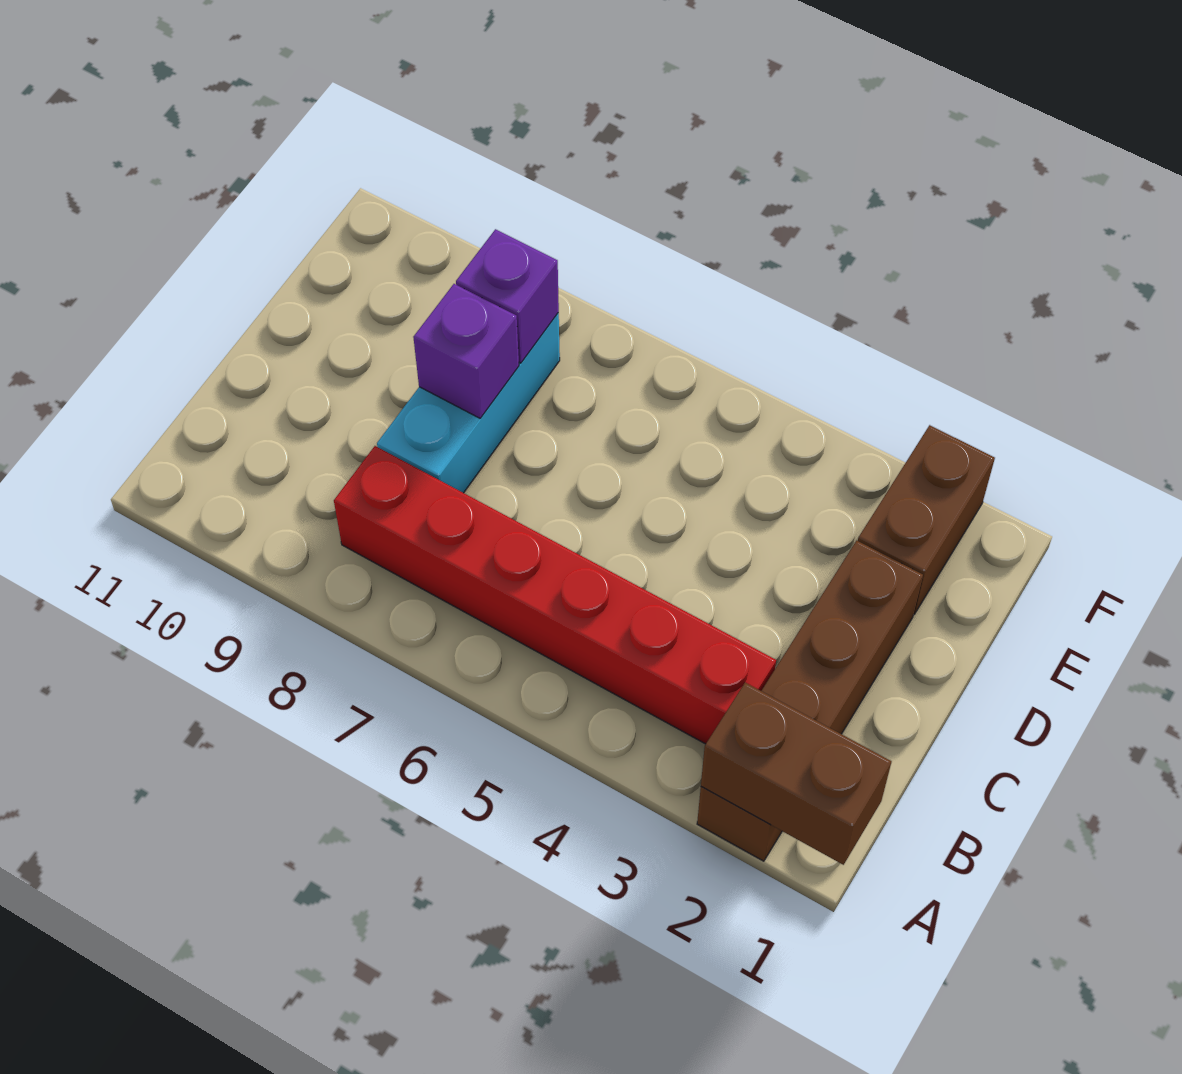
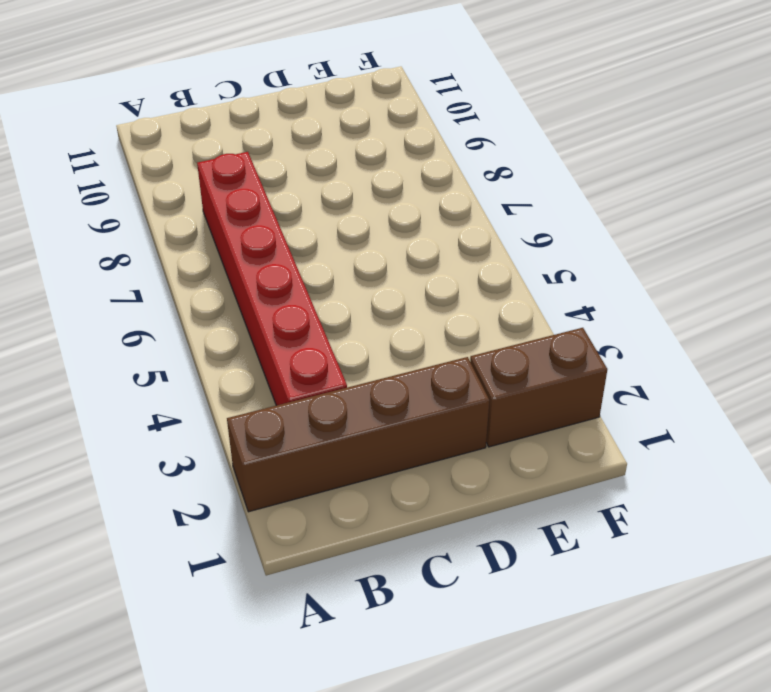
none -> cyan 1x3 brick [377,313,560,493]
none -> brown 1x2 brick [701,683,892,865]

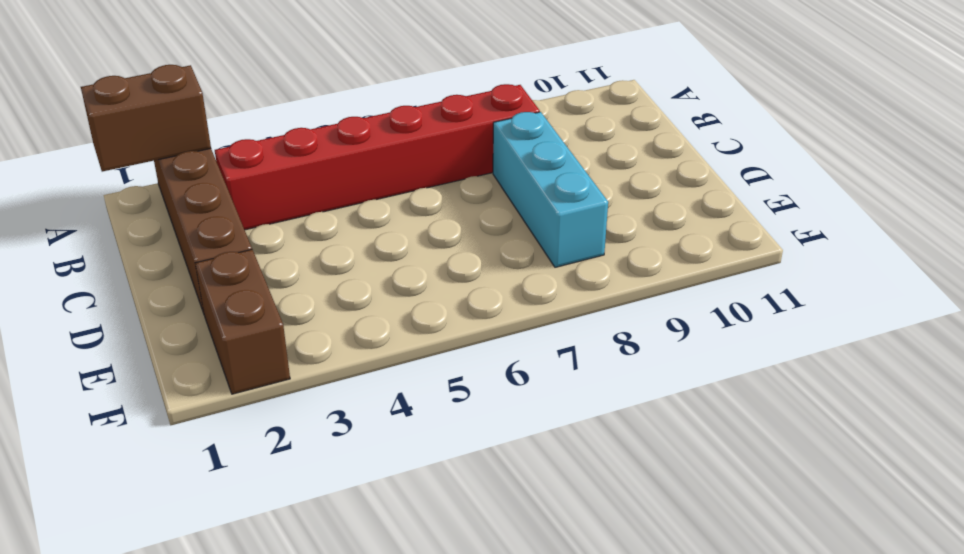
none -> purple 1x1 brick [413,284,519,418]
none -> purple 1x1 brick [456,229,559,363]

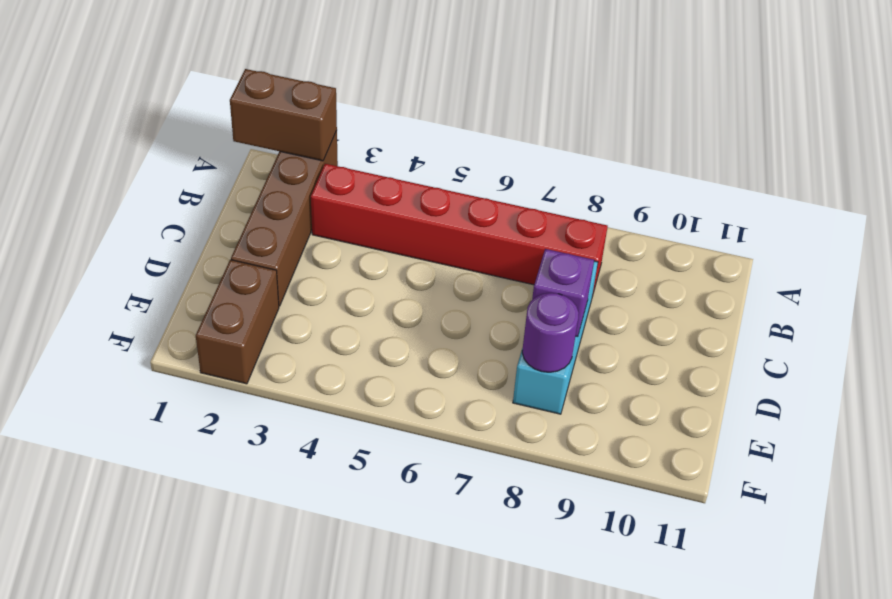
purple 1x1 round brick [522,293,579,372] -> purple 1x1 brick [456,229,559,363]

